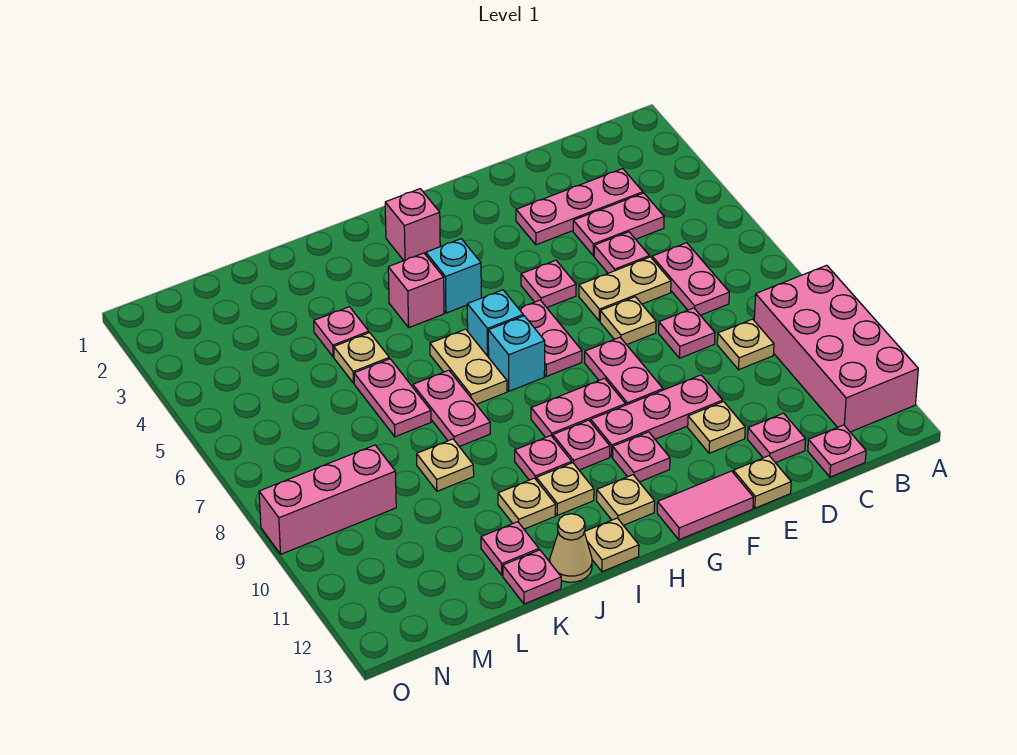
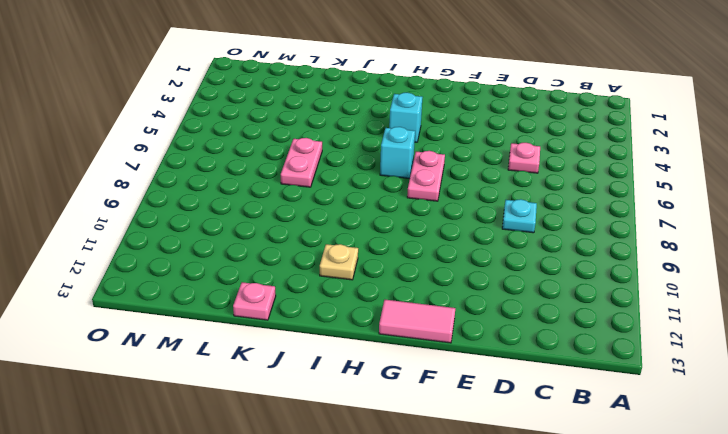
cyan 1x1 plate [502,199,537,233] -> pink 1x1 plate [659,308,715,358]
none -> pink 2x4 brick [754,265,918,432]
none -> pink 1x3 plate [516,169,643,245]
none -> pink 1x2 plate [573,193,664,256]
none -> pink 1x2 plate [652,243,729,315]

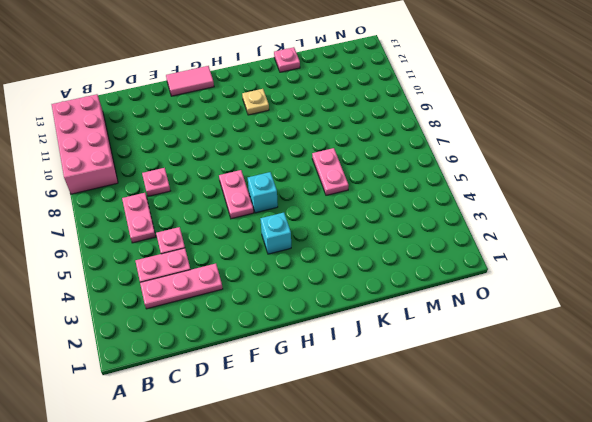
none -> tan 1x1 plate [717,319,774,370]
none -> pink 1x1 plate [808,425,866,477]
none -> tan 1x2 plate [579,257,671,321]
none -> pink 1x1 plate [748,413,806,463]

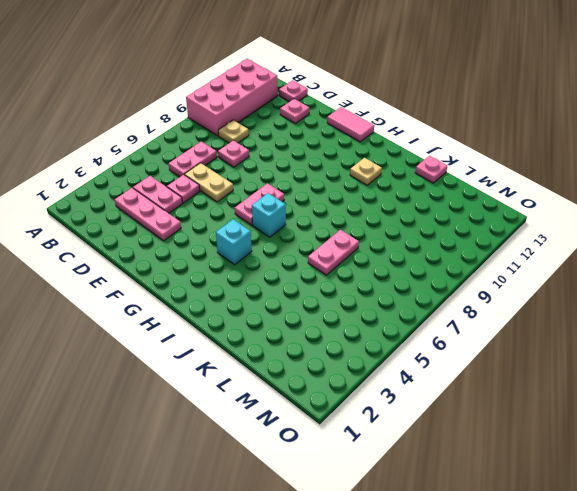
none -> tan 1x1 plate [600,297,656,345]
none -> pink 1x3 plate [591,375,723,457]
none -> tan 1x1 plate [688,402,745,453]
none -> tan 1x1 plate [733,456,791,508]

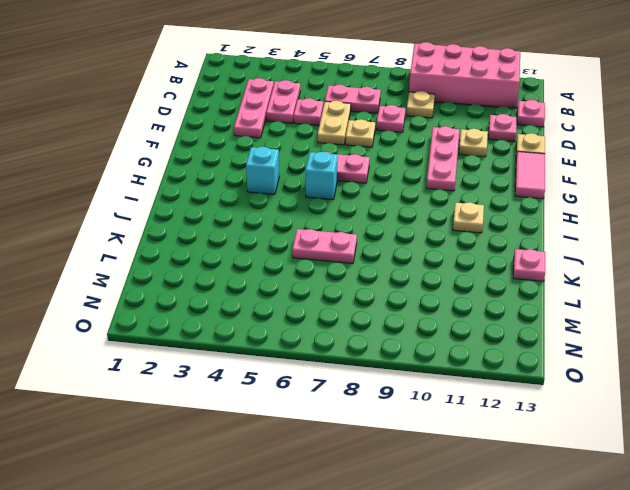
none -> pink 1x1 plate [521,260,576,308]
none -> pink 1x2 plate [585,337,663,405]
none -> pink 1x2 plate [531,378,626,437]
none -> pink 1x1 plate [613,432,670,482]

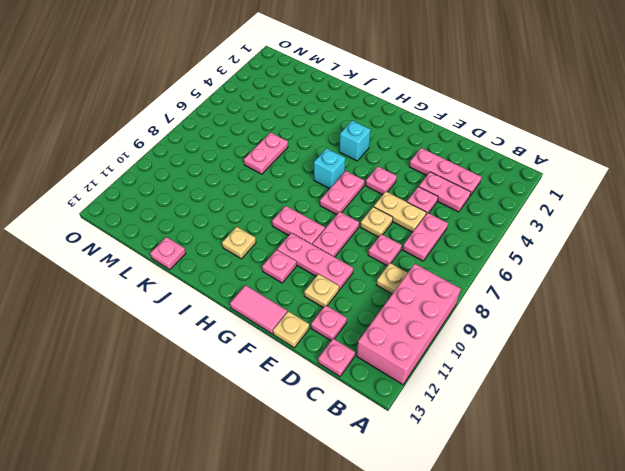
none -> pink 1x1 brick [385,189,440,260]
none -> cyan 1x1 brick [488,316,545,391]
none -> pink 1x1 plate [553,420,610,470]
none -> tan 1x1 plate [597,475,655,525]

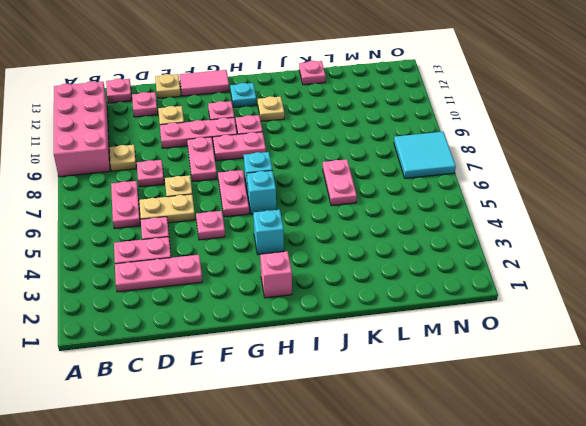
cyan 1x1 plate [230,83,256,108] -> tan 1x1 plate [597,475,655,525]
cyan 2x2 tile [394,132,456,178] -> none
none -> pink 1x1 brick [388,253,444,327]
none -> tan 1x2 plate [430,329,507,404]
none -> pink 1x1 plate [515,436,572,480]
none -> tan 1x1 plate [584,518,639,572]

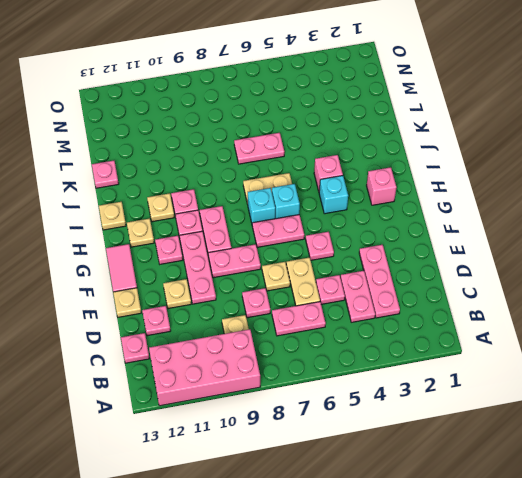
none -> pink 1x2 plate [413,370,490,447]
none -> tan 1x1 plate [498,478,556,529]
none -> tan 1x1 cone [550,514,592,582]
none -> pink 1x1 plate [314,307,369,357]

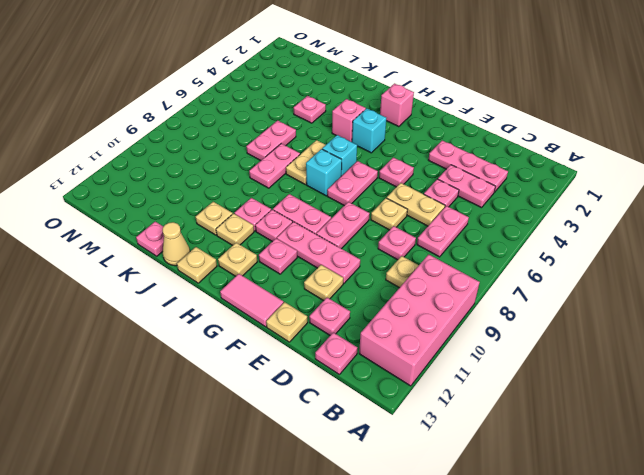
none -> tan 1x1 plate [334,333,389,383]
none -> tan 1x1 plate [417,439,474,491]
none -> pink 1x1 plate [481,522,539,575]
none -> pink 1x3 brick [259,445,396,554]

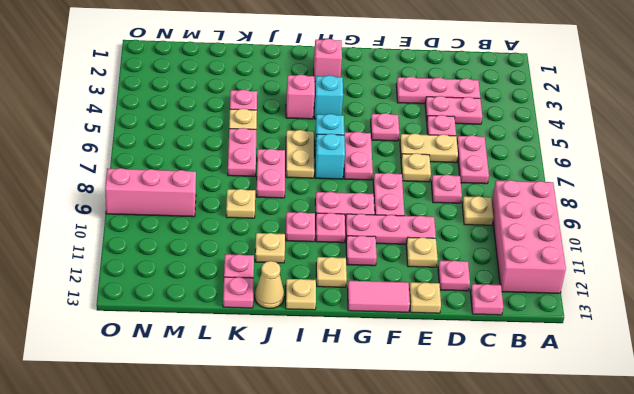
none -> tan 1x1 plate [536,463,594,515]

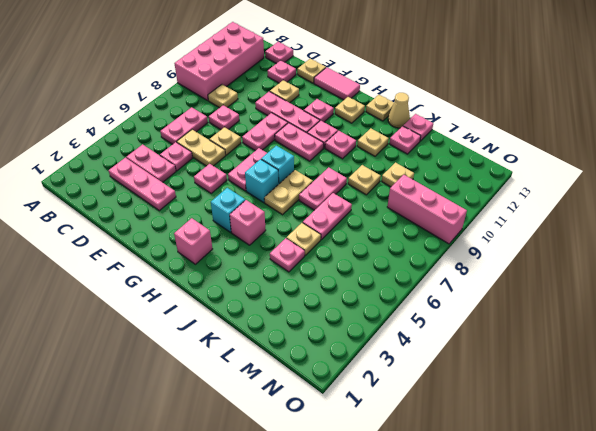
tan 1x1 plate [382,163,414,187] -> tan 1x1 plate moved to [536,463,594,515]

